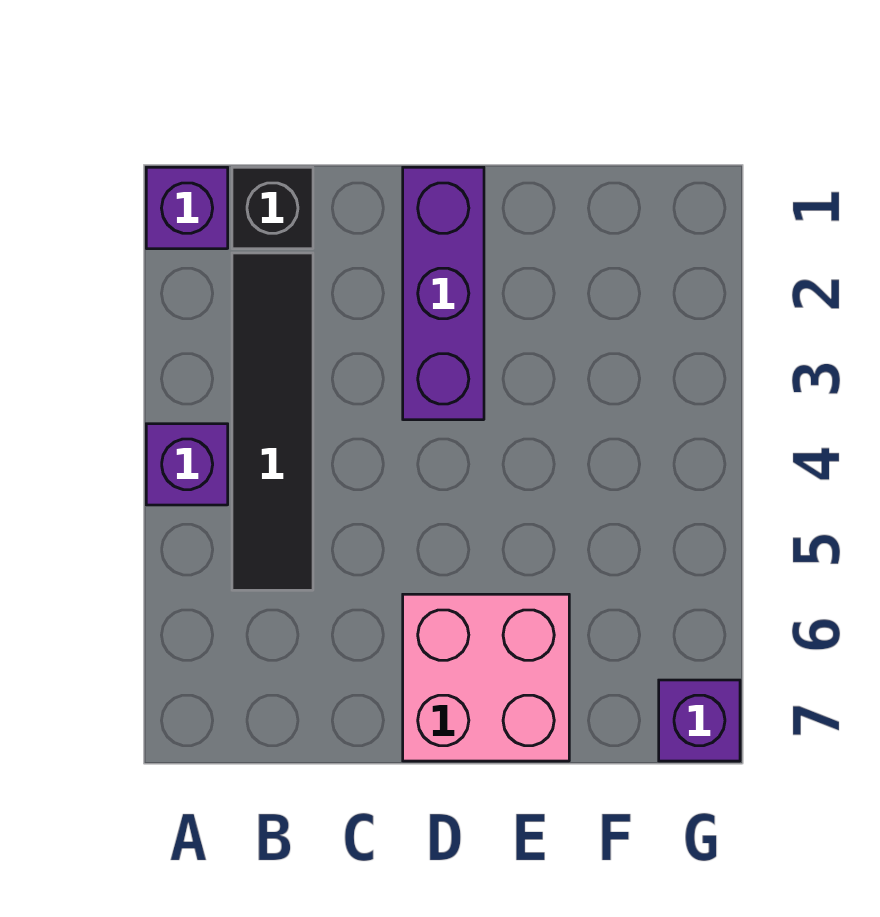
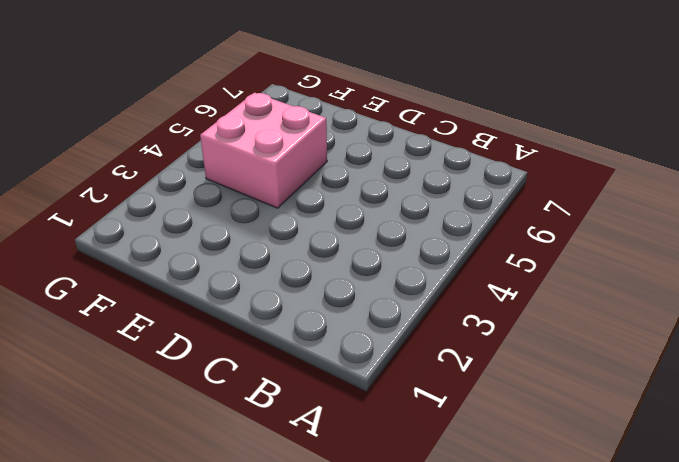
pink 2x2 brick [200,93,327,208] -> pink 2x2 brick moved to [403,594,569,761]
none -> purple 1x1 brick [146,167,228,249]
none -> purple 1x1 brick [146,424,228,505]

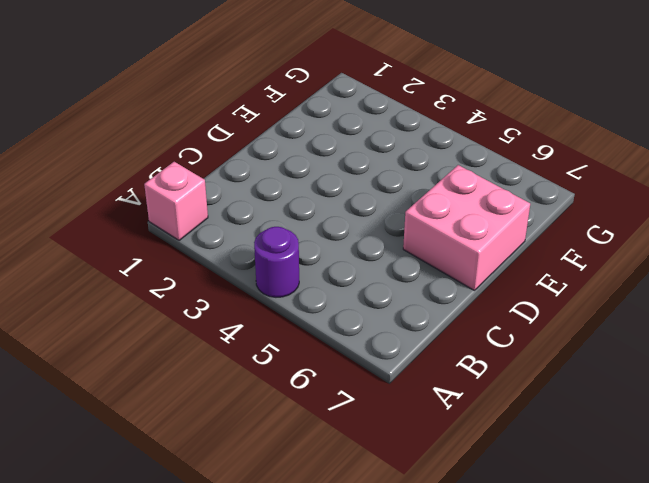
pink 1x1 brick [144,162,208,240] -> purple 1x1 brick [146,167,228,249]
purple 1x1 round brick [254,227,299,297] -> purple 1x1 brick [146,424,228,505]
none -> black 1x1 brick [232,167,313,249]
none -> black 1x4 tile [232,253,313,590]

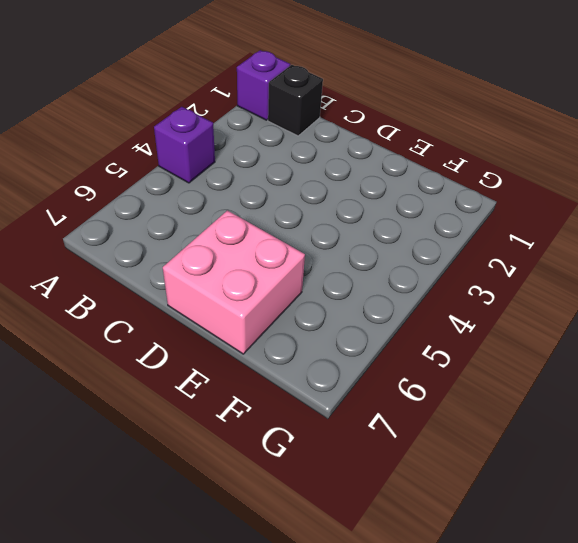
none -> black 1x4 tile [232,253,313,590]
none -> purple 1x3 brick [403,167,484,420]

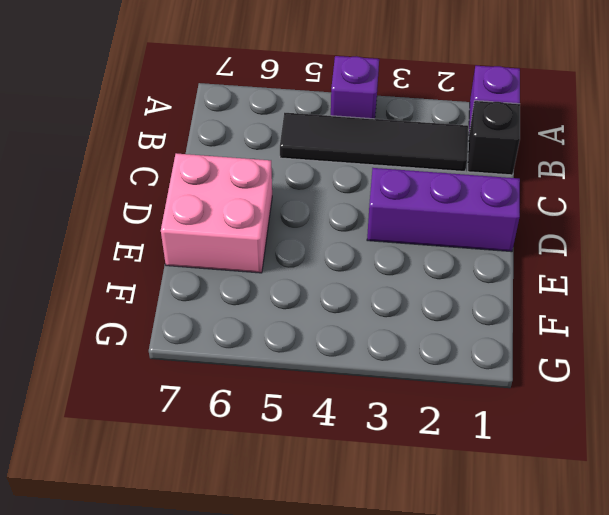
none -> purple 1x1 brick [659,680,740,761]

